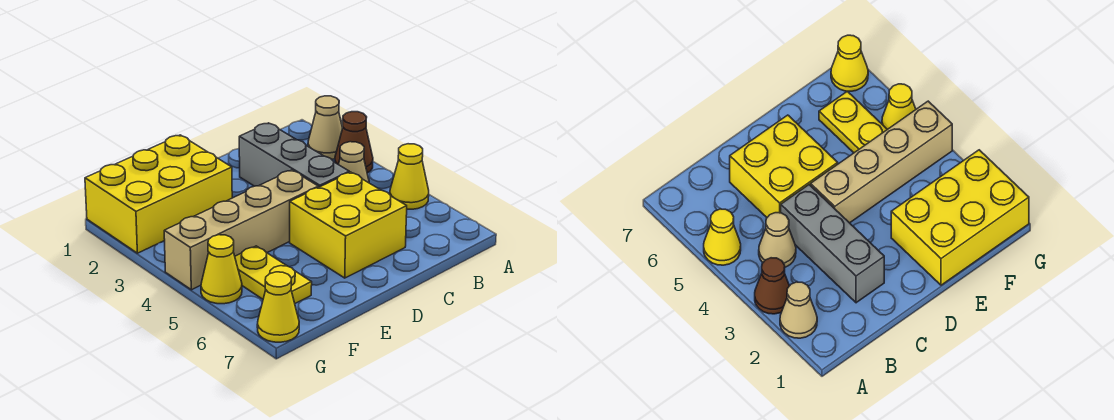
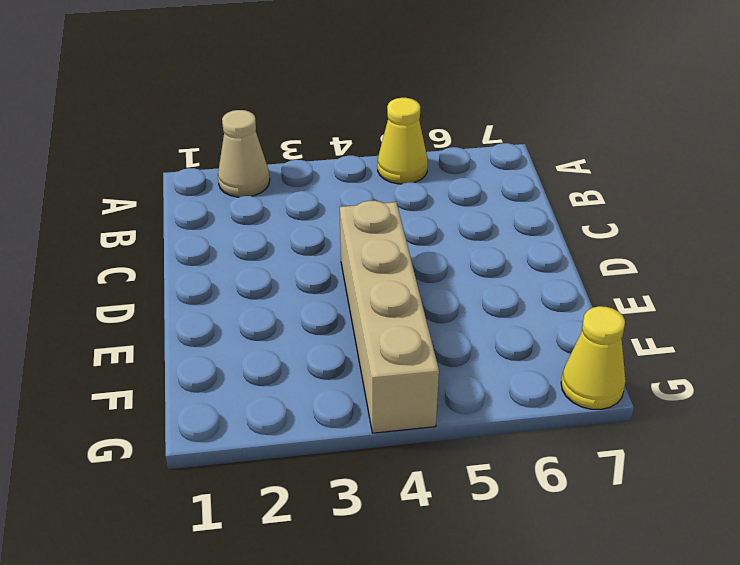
none -> brown 1x1 cone [335,112,373,173]
none -> tan 1x1 cone [338,142,369,183]

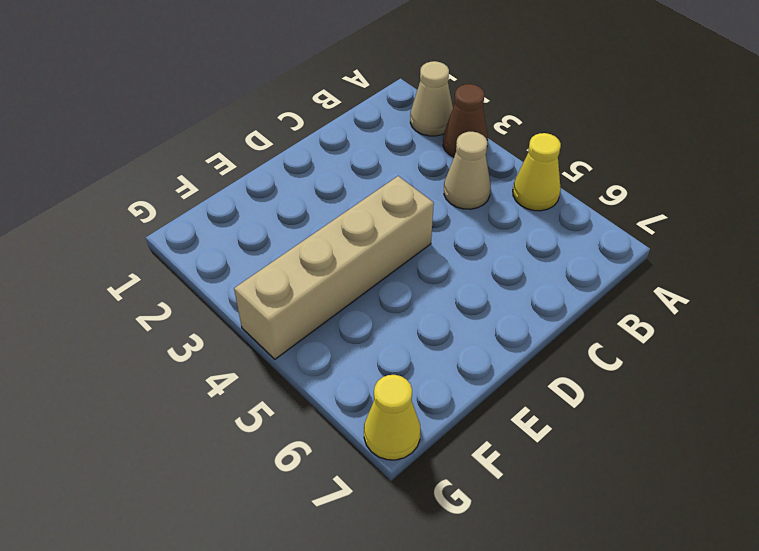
none -> grey 1x3 brick [239,123,349,187]
none -> yellow 2x2 brick [290,172,407,278]

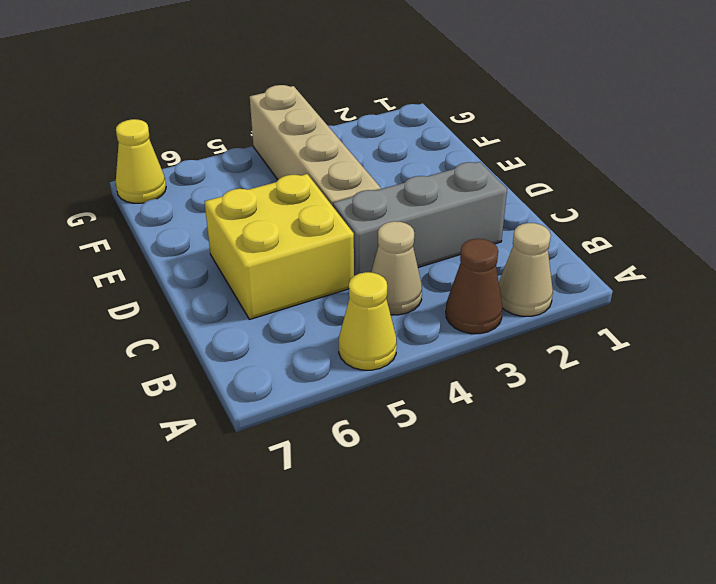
none -> yellow 2x3 brick [85,135,232,253]
none -> yellow 1x2 plate [235,246,312,303]

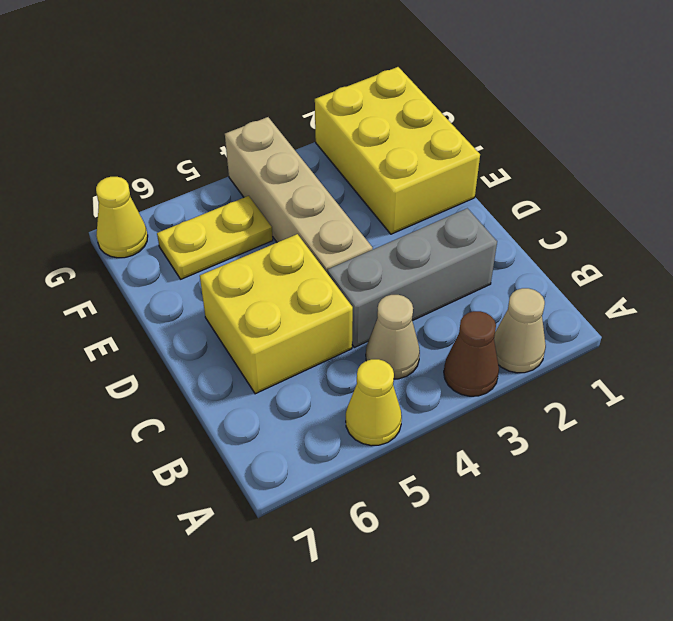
none -> yellow 1x1 cone [201,235,242,304]

